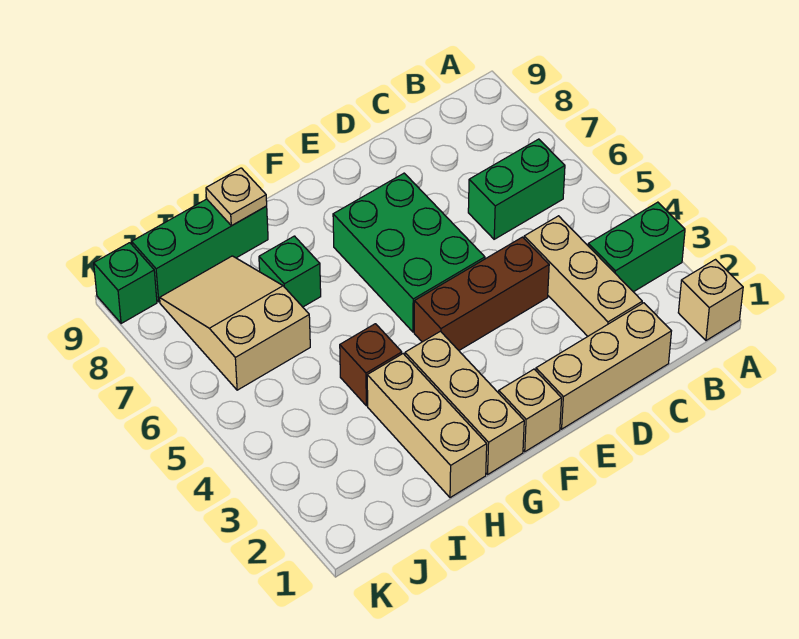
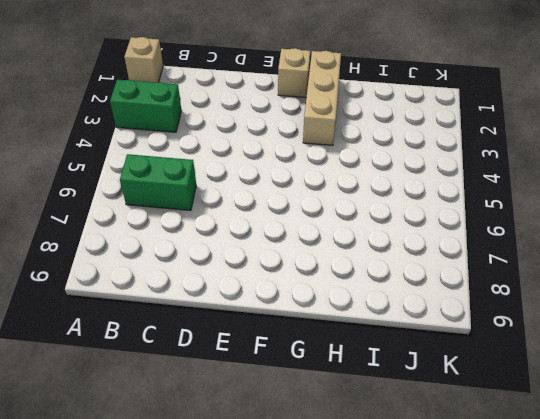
none -> tan 1x3 brick [536,303,671,429]
none -> tan 1x3 brick [524,216,642,336]
none -> brown 1x3 brick [414,237,549,350]

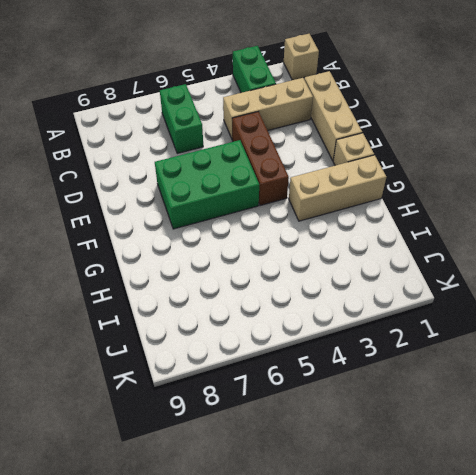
none -> tan 1x3 brick [367,354,487,498]
none -> brown 1x1 brick [340,324,402,406]
none -> green 1x1 brick [259,236,321,307]

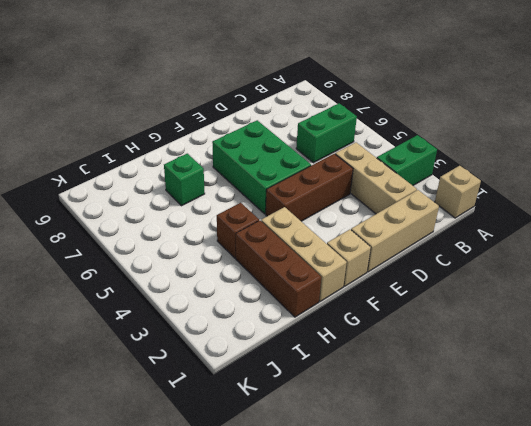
brown 1x3 brick [236,220,321,317] -> tan 1x3 brick [367,354,487,498]
none -> green 1x3 brick [132,199,268,302]
none -> tan 2x3 slope [160,256,310,390]
none -> green 1x1 brick [94,243,157,324]

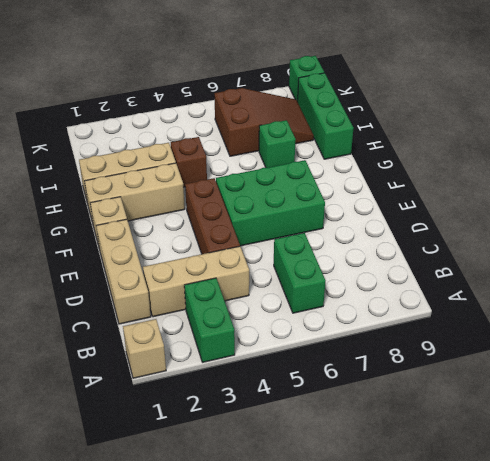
brown 2x3 slope [214,88,314,156] -> tan 2x3 slope [160,256,310,390]
none -> tan 1x1 plate [206,168,267,226]

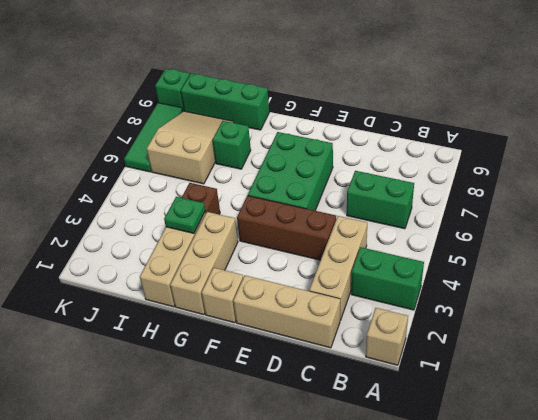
green 1x1 plate [164,197,205,233] -> none
green 1x3 tile [124,103,182,172] -> none
none -> tan 1x1 plate [206,168,267,226]

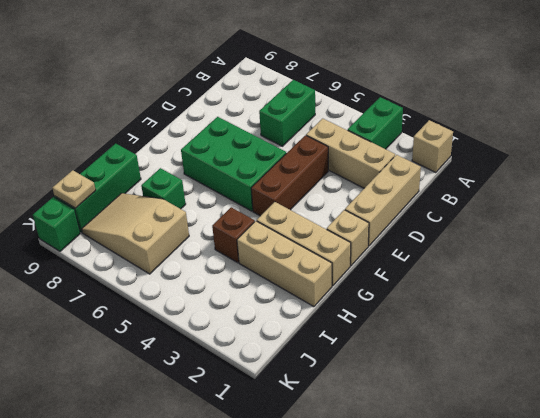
tan 1x1 plate [52,170,96,208] -> tan 1x1 plate moved to [206,168,267,226]

